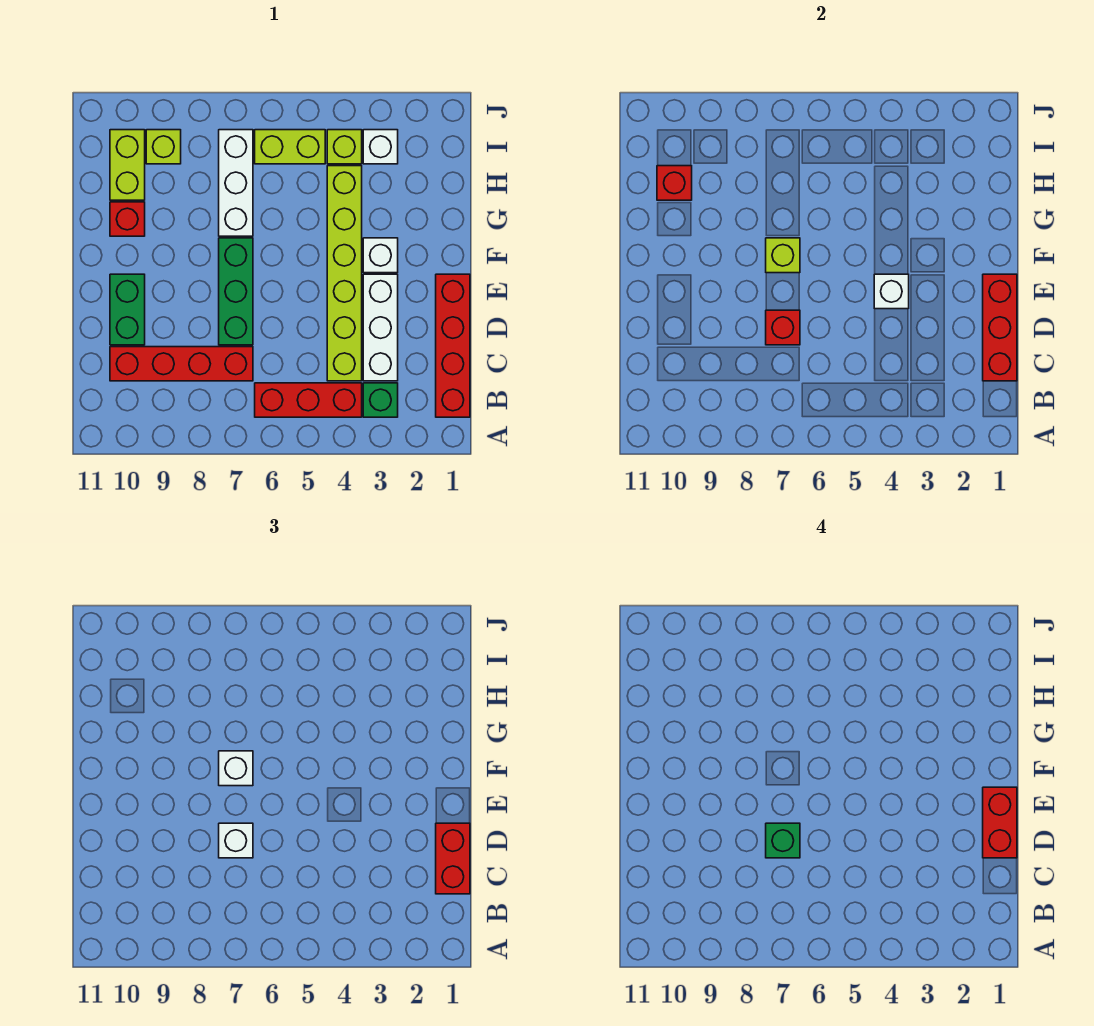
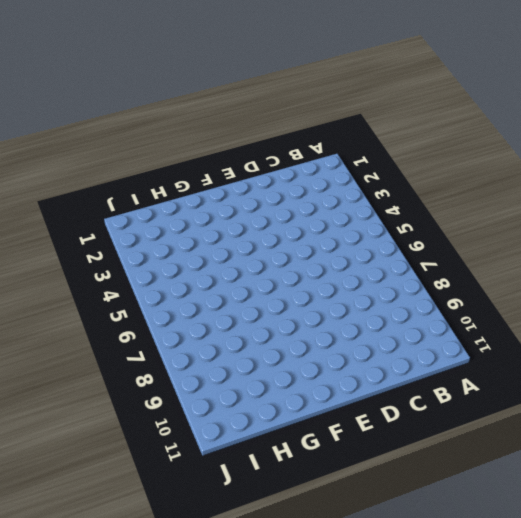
none -> red 1x4 brick [436,274,470,417]
none -> green 1x1 brick [363,383,398,417]
none -> red 1x3 brick [255,383,362,417]

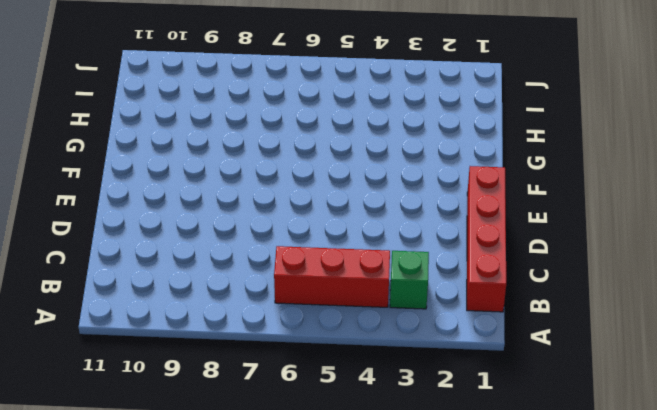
none -> white 1x3 brick [363,274,398,381]
none -> lime 1x6 brick [327,166,362,381]
none -> red 1x4 brick [110,347,253,381]

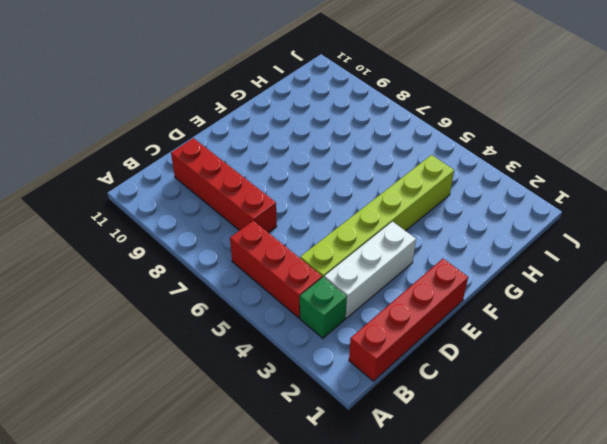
none -> green 1x3 brick [219,238,253,345]
none -> green 1x2 brick [110,274,145,345]
none -> white 1x1 brick [363,238,398,273]

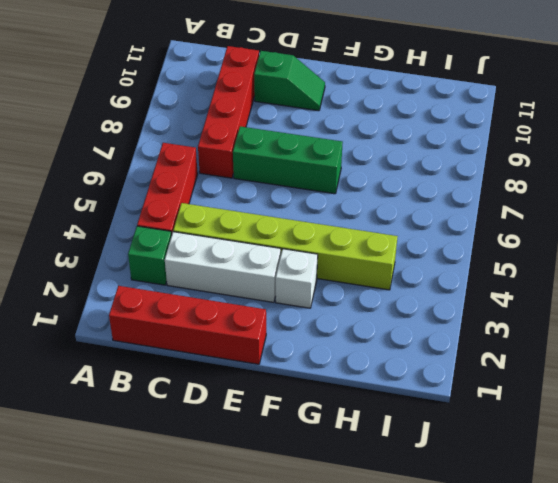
green 1x2 slope [254,51,325,111] -> green 1x2 brick [110,274,145,345]
none -> white 1x3 brick [219,130,253,236]
none -> red 1x1 brick [110,202,145,236]
none -> lime 1x2 brick [110,130,145,200]

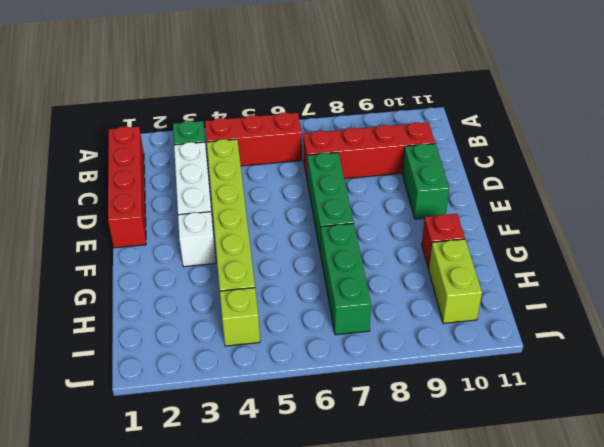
green 1x3 brick [321,224,371,335] -> white 1x3 brick [219,130,253,236]
none -> white 1x1 brick [363,130,398,164]
none -> lime 1x2 brick [255,130,325,164]
none -> lime 1x1 brick [146,130,181,164]

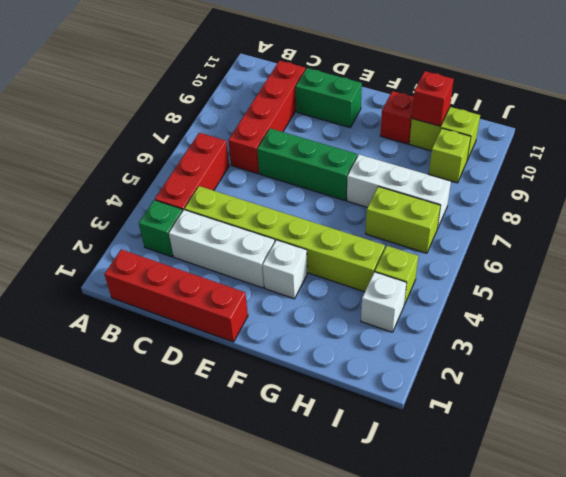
lime 1x2 brick [366,186,441,253] -> lime 1x2 brick turned to [255,130,325,164]
none -> red 1x3 brick [983,274,1017,381]
none -> red 1x1 brick [766,310,800,345]
none -> white 1x1 brick [874,274,909,309]

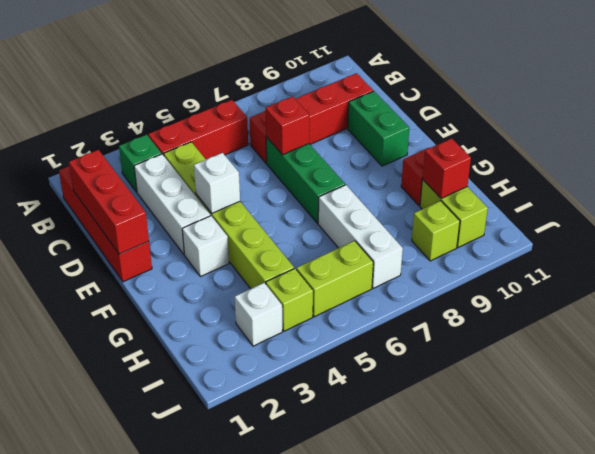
none -> lime 1x1 brick [766,238,800,273]
none -> red 1x2 brick [436,823,470,894]
none -> white 1x1 brick [219,823,253,858]

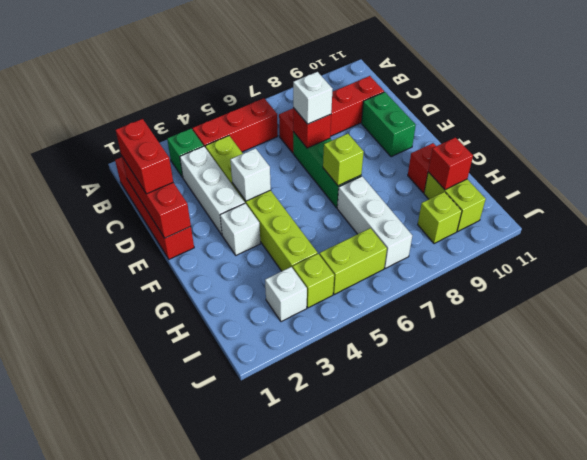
none -> white 1x1 brick [219,751,253,786]
none -> red 1x2 brick [983,787,1017,858]
none -> green 1x1 brick [766,823,800,858]

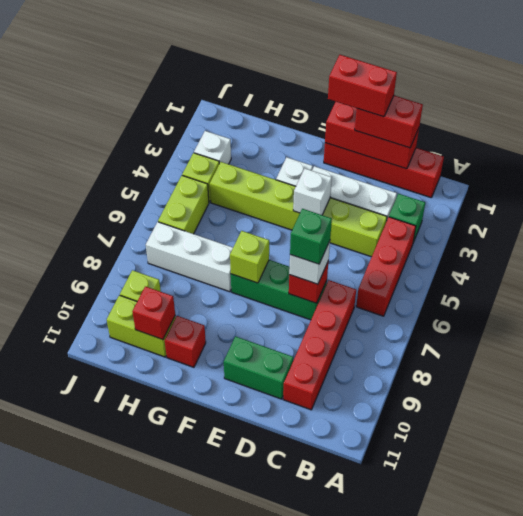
none -> white 1x1 brick [219,751,253,786]

